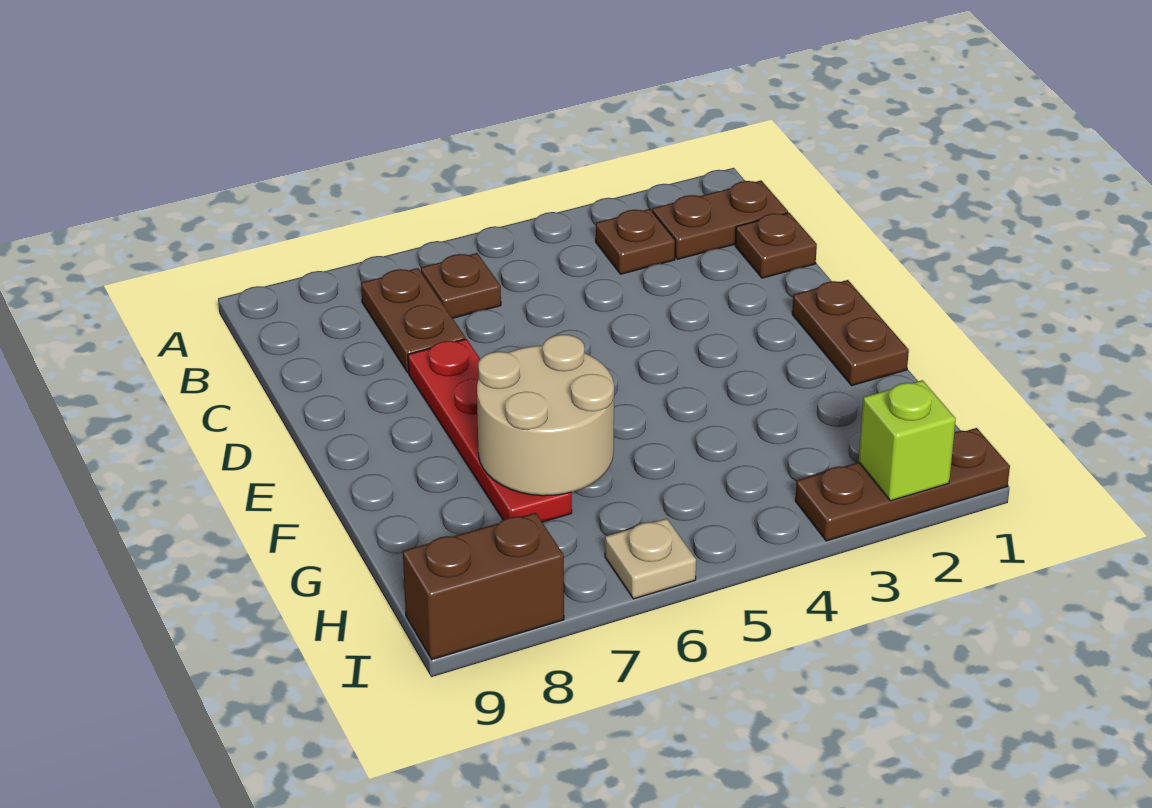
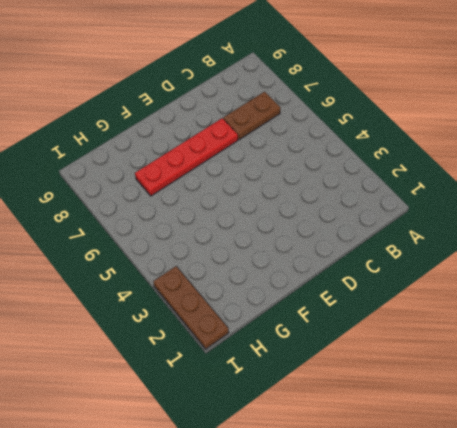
none -> brown 1x2 plate [653,181,788,259]
none -> brown 1x1 plate [596,209,675,274]
none -> brown 1x1 plate [421,253,501,318]

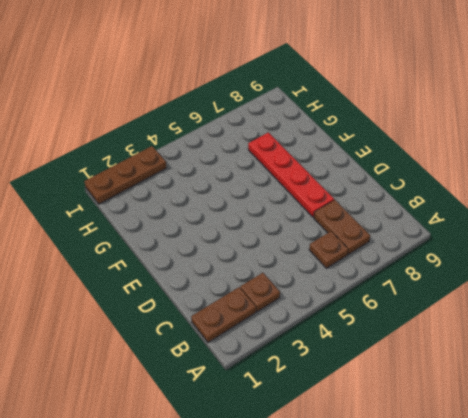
none -> brown 1x1 plate [735,213,817,278]
none -> brown 1x2 plate [792,280,909,386]
none -> tan 1x1 plate [605,518,696,599]

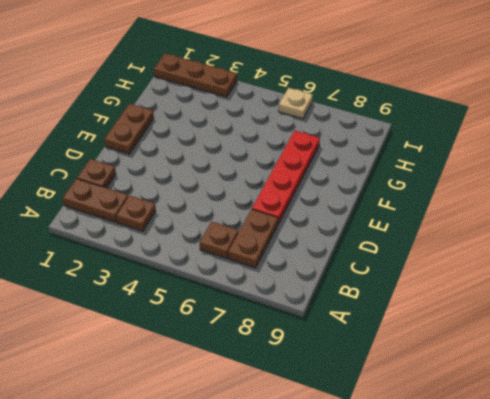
none -> brown 1x2 brick [403,513,564,659]
none -> tan 2x2 round brick [477,335,614,496]
none -> lime 1x1 brick [859,380,956,501]

